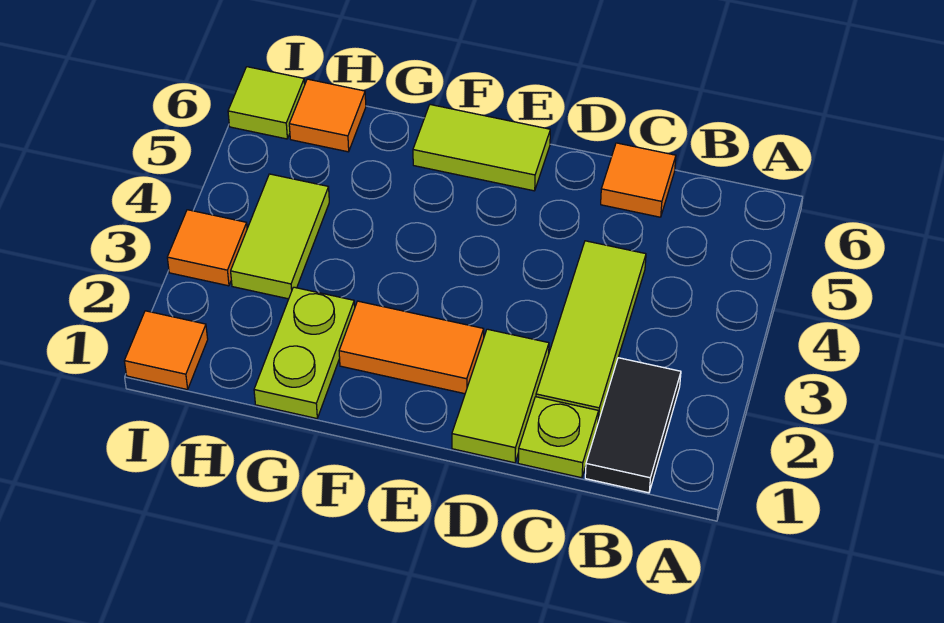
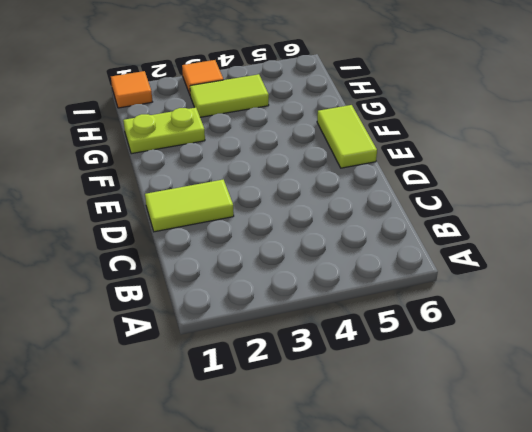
none -> black 1x2 tile [585,358,681,493]
none -> lime 1x1 plate [518,397,599,478]
none -> lime 1x3 tile [536,241,646,422]

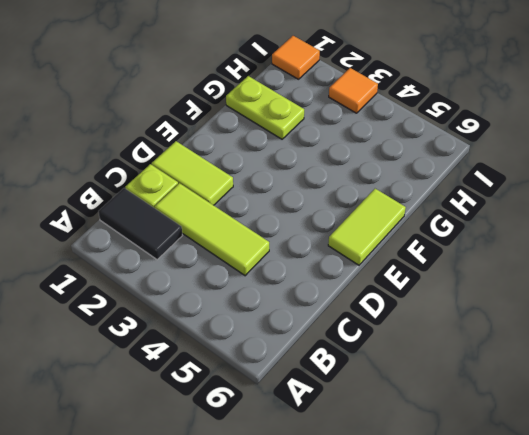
none -> orange 1x1 tile [601,143,676,217]
none -> orange 1x2 tile [339,301,484,394]
none -> lime 1x2 tile [231,174,329,299]

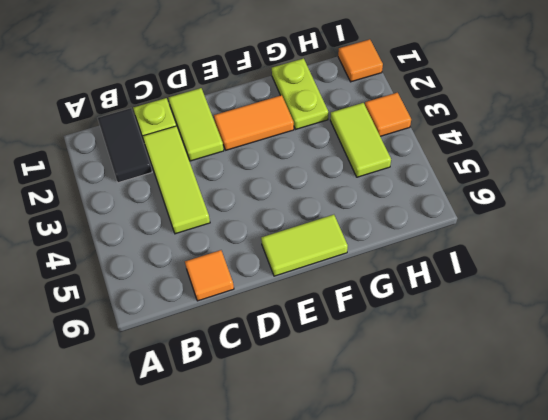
none -> orange 1x1 tile [289,79,366,152]
none -> lime 1x1 tile [228,67,305,139]

